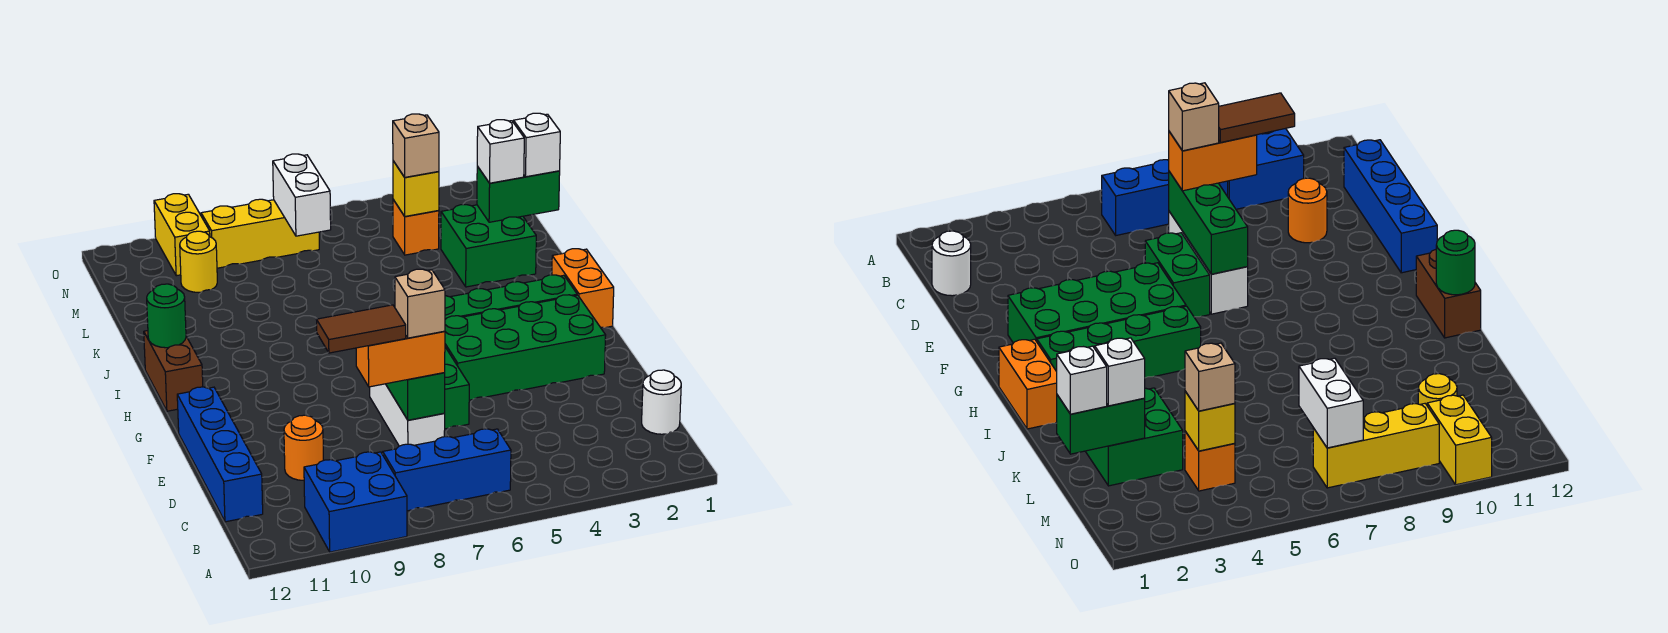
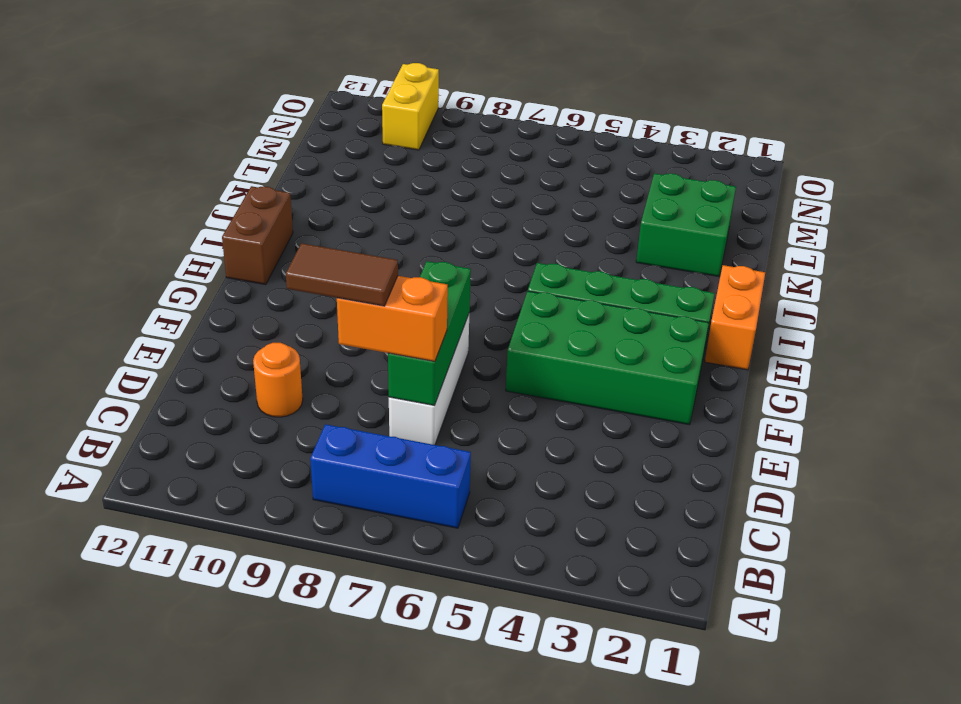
none -> blue 2x2 brick [304,452,407,552]
none -> white 1x1 round brick [642,370,681,434]
none -> blue 1x4 brick [177,387,263,522]

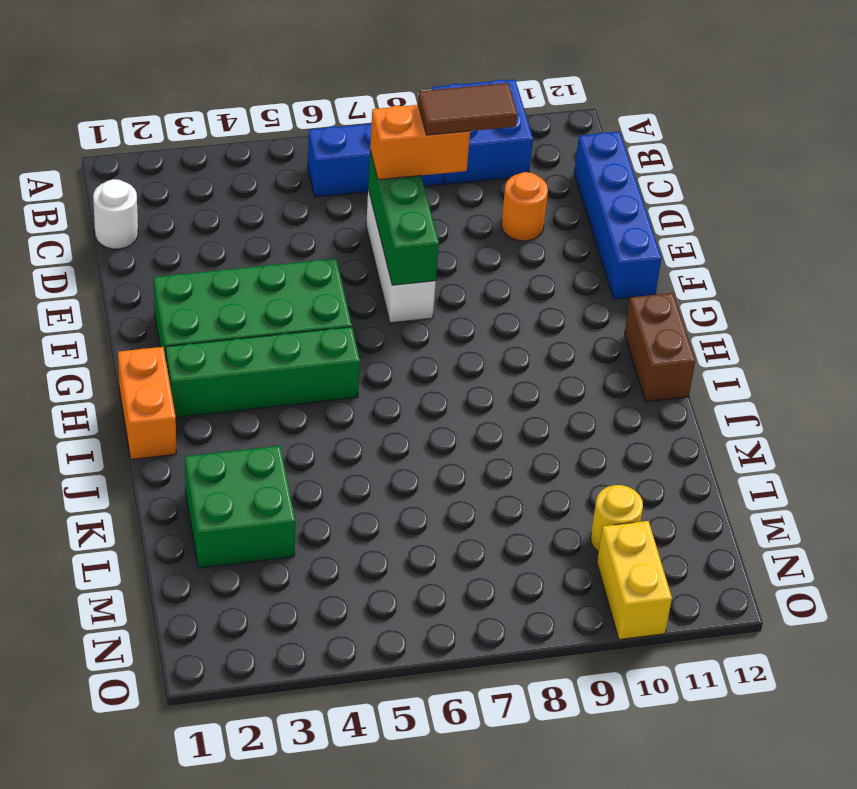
none -> green 1x2 brick [444,347,469,429]
none -> orange 1x1 brick [393,200,439,255]
none -> yellow 1x3 brick [201,199,319,268]

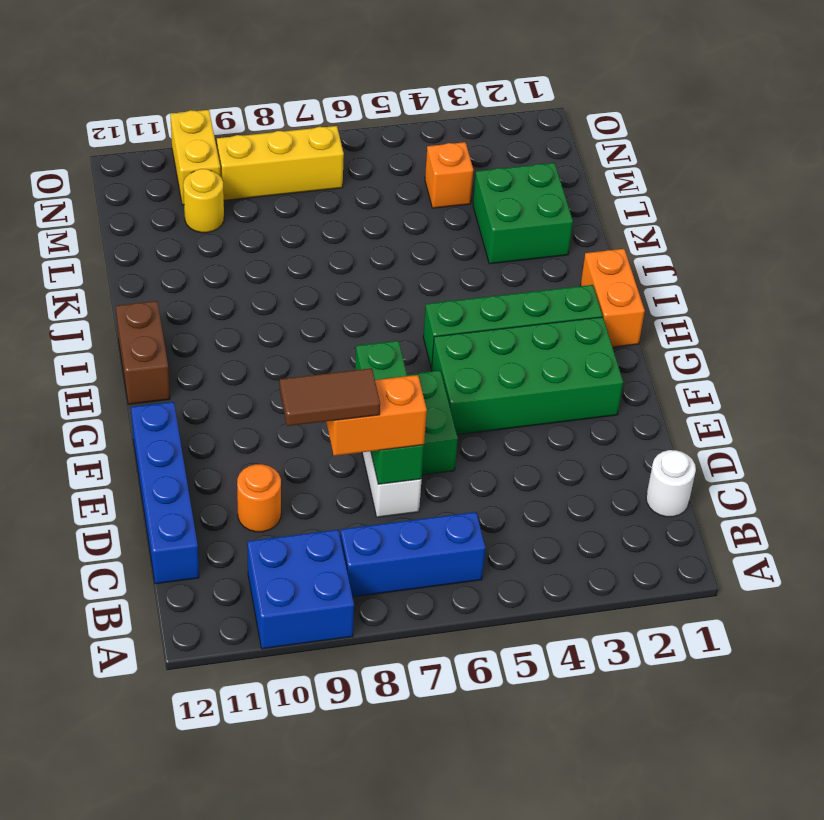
none -> green 1x1 round brick [147,284,186,348]
none -> green 1x2 brick [477,166,560,222]
none -> yellow 1x1 brick [393,161,439,216]

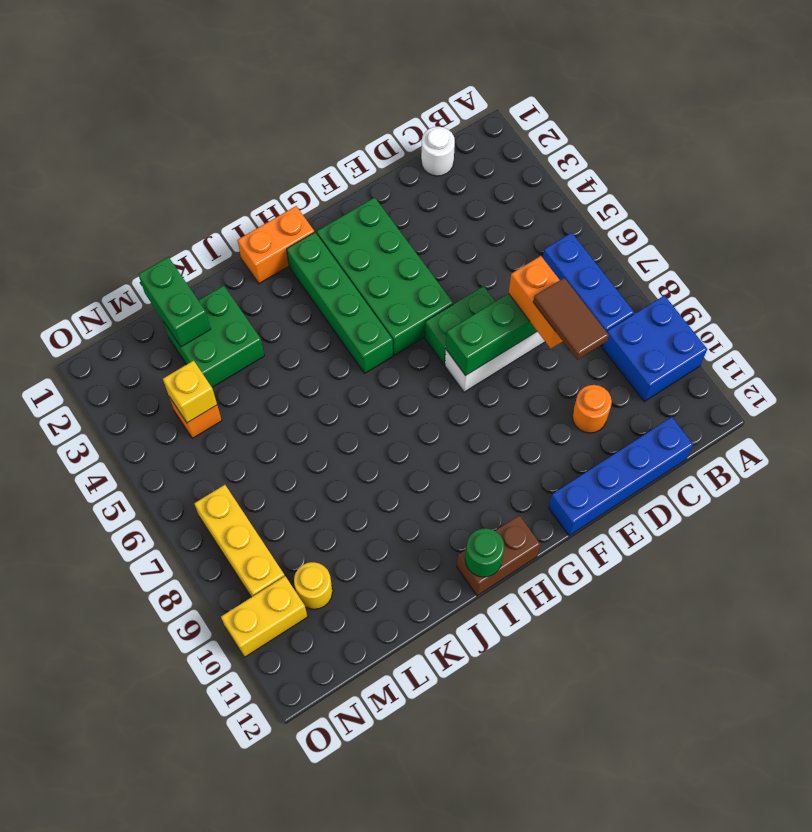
none -> white 1x2 brick [273,154,331,236]
none -> white 1x1 brick [514,113,560,177]
none -> white 1x1 brick [477,120,524,183]

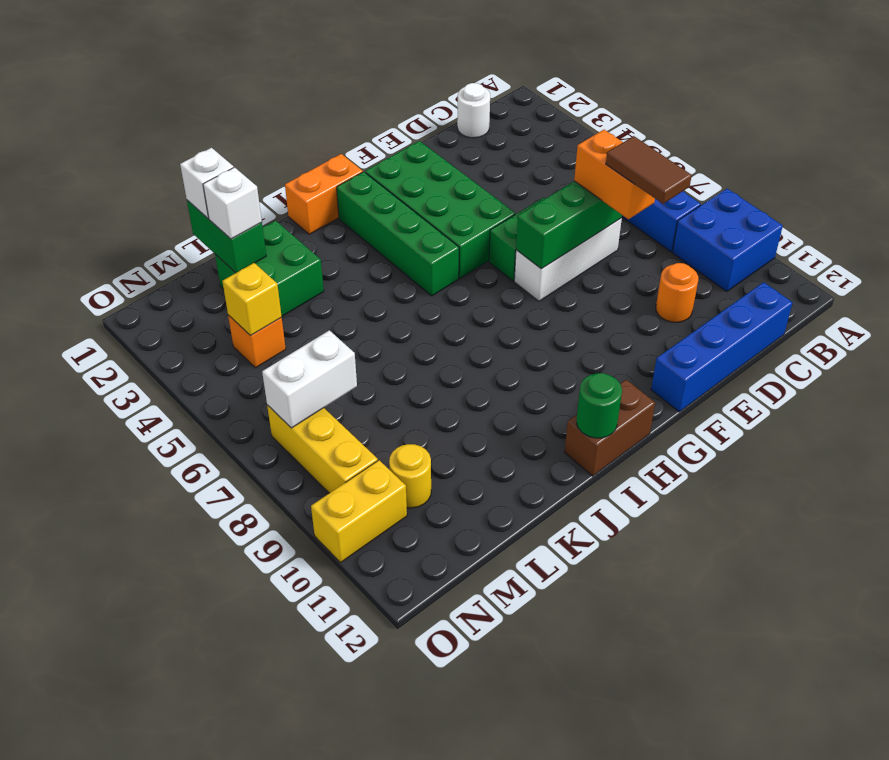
none -> tan 1x1 brick [393,114,439,177]
none -> tan 1x1 brick [395,269,445,338]

